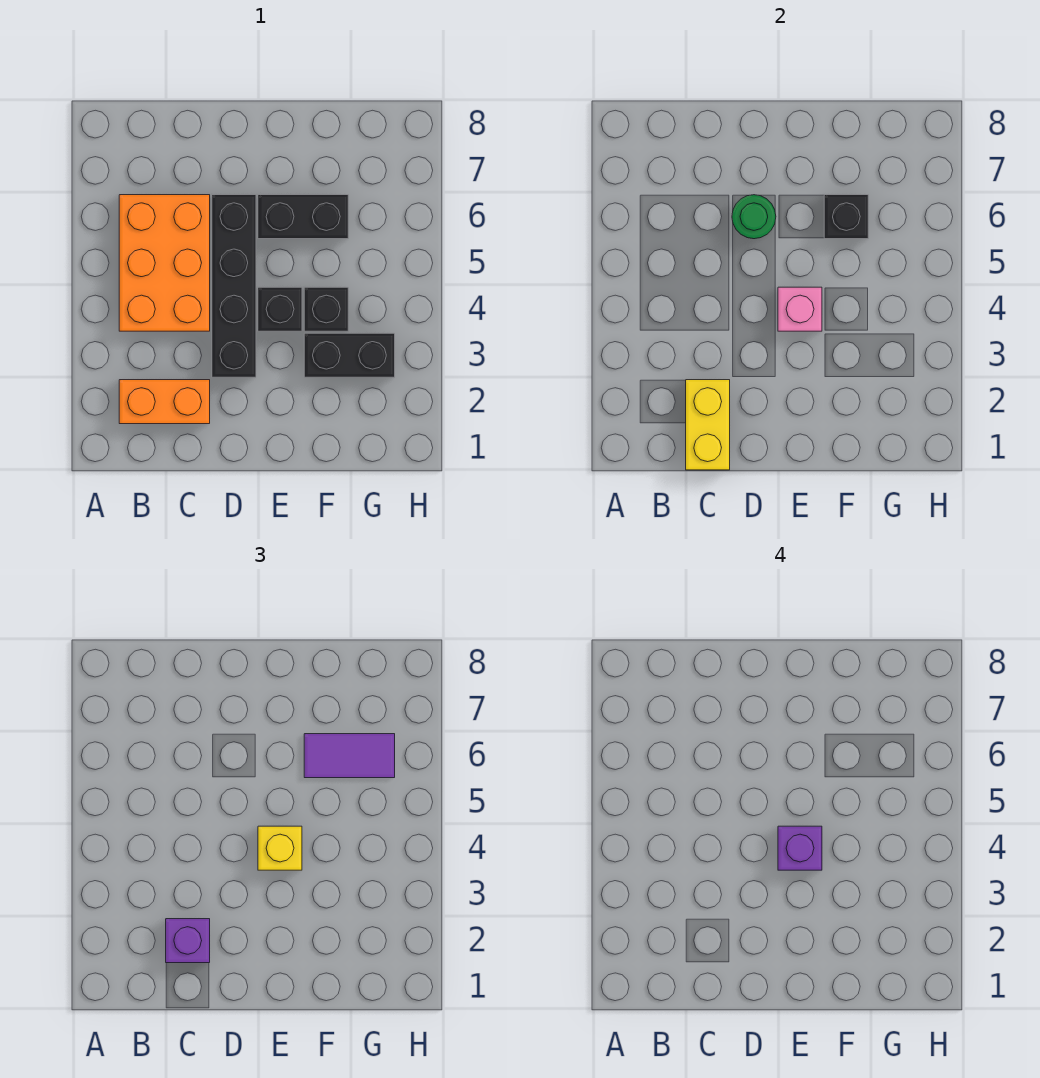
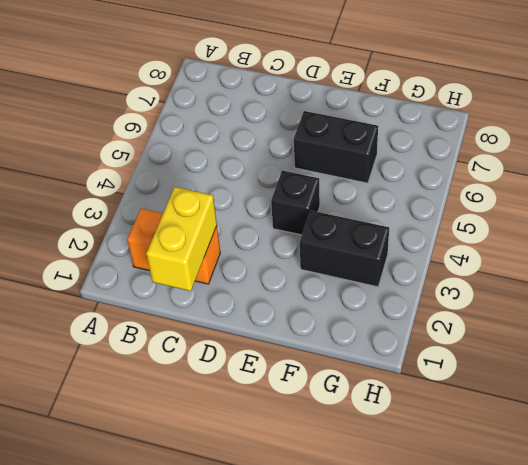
none -> orange 2x3 brick [119,195,210,331]
none -> black 1x4 brick [212,195,256,377]
none -> black 1x1 brick [304,287,348,331]

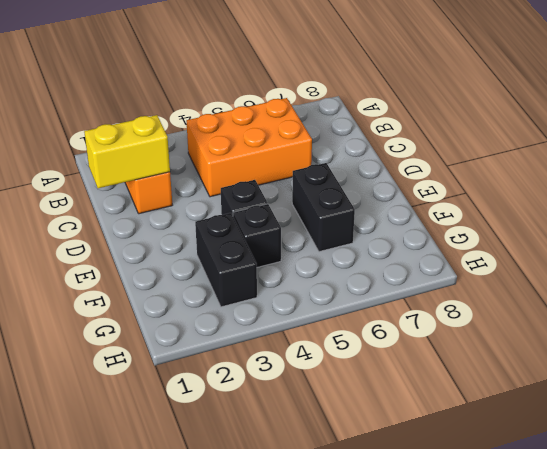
none -> black 1x4 brick [212,195,256,377]
none -> green 1x1 round brick [732,195,776,239]
none -> pink 1x1 brick [778,287,822,331]

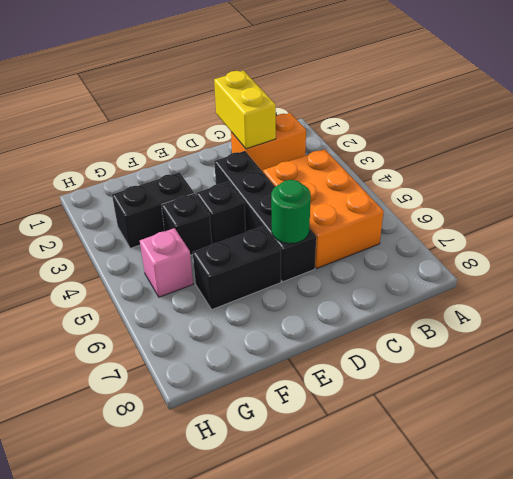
pink 1x1 brick [140,228,193,297] -> pink 1x1 brick moved to [778,287,822,331]
none -> black 1x1 brick [824,195,868,239]
none -> purple 1x1 brick [166,919,210,963]
none -> yellow 1x1 brick [258,826,302,870]

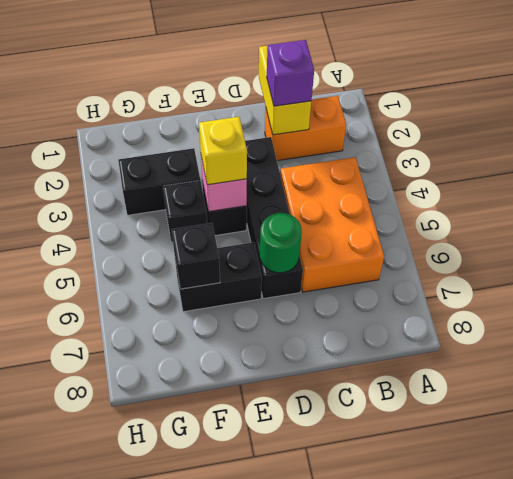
none -> purple 1x2 tile [304,734,395,778]
none -> purple 1x1 brick [778,826,822,870]

